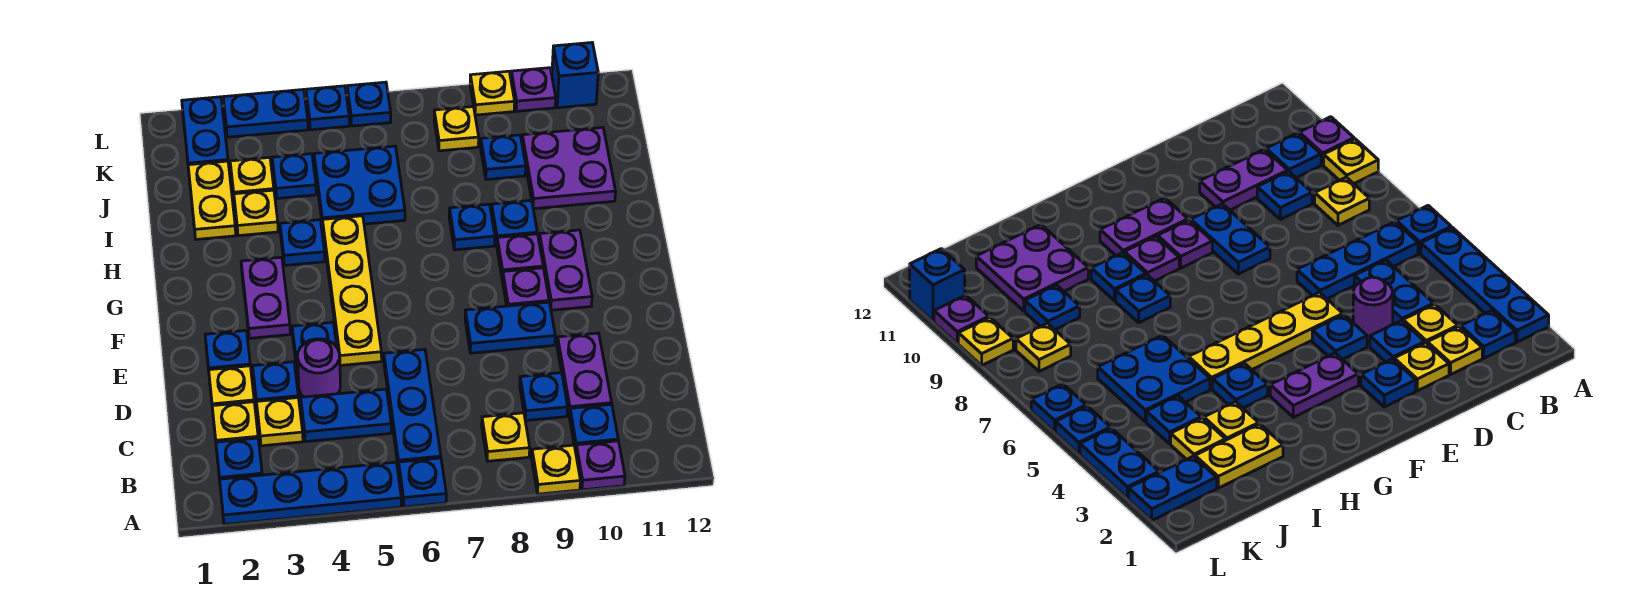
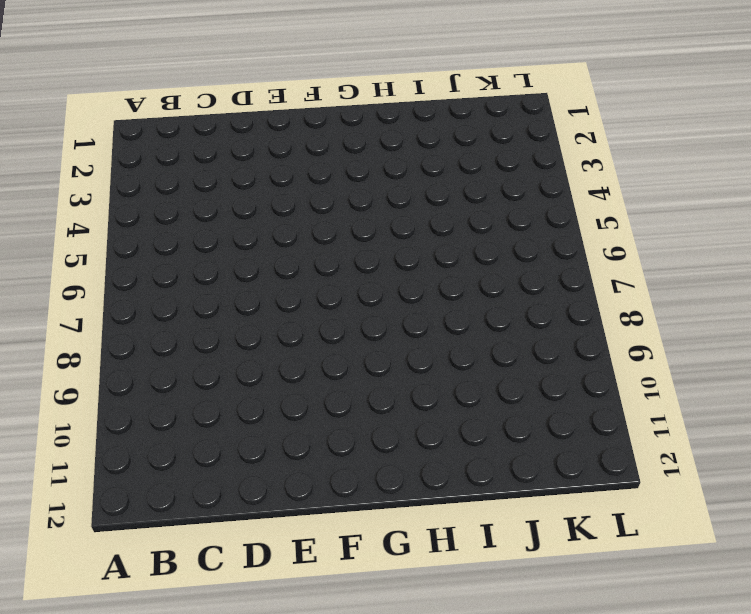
none -> blue 1x4 plate [220,462,401,525]
none -> blue 1x1 plate [399,458,446,507]
none -> yellow 1x1 plate [532,445,580,494]
none -> purple 1x1 plate [576,441,625,490]

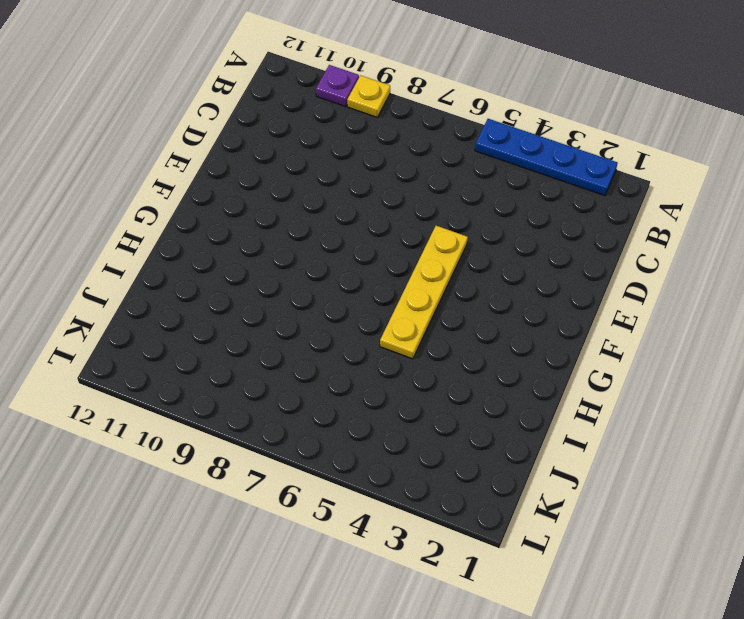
none -> blue 1x1 plate [399,458,446,507]
none -> blue 1x1 plate [216,438,262,480]
none -> blue 1x3 plate [384,349,441,470]
none -> yellow 1x1 plate [482,413,530,461]

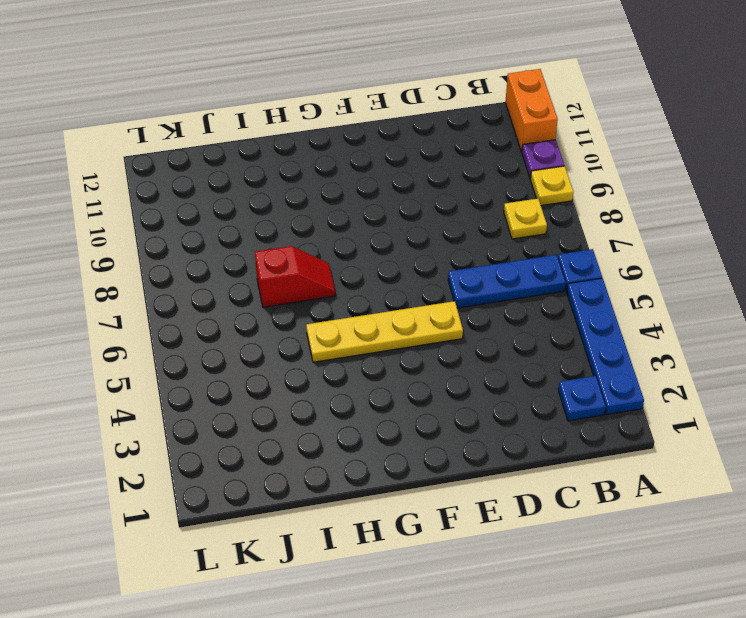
orange 1x2 brick [505,69,558,152] -> none
red 1x2 slope [255,246,335,307] -> none
none -> blue 1x1 plate [570,404,618,451]
none -> yellow 1x1 plate [212,402,258,442]
none -> yellow 1x1 plate [256,398,303,446]
none -> blue 1x2 plate [301,389,391,442]

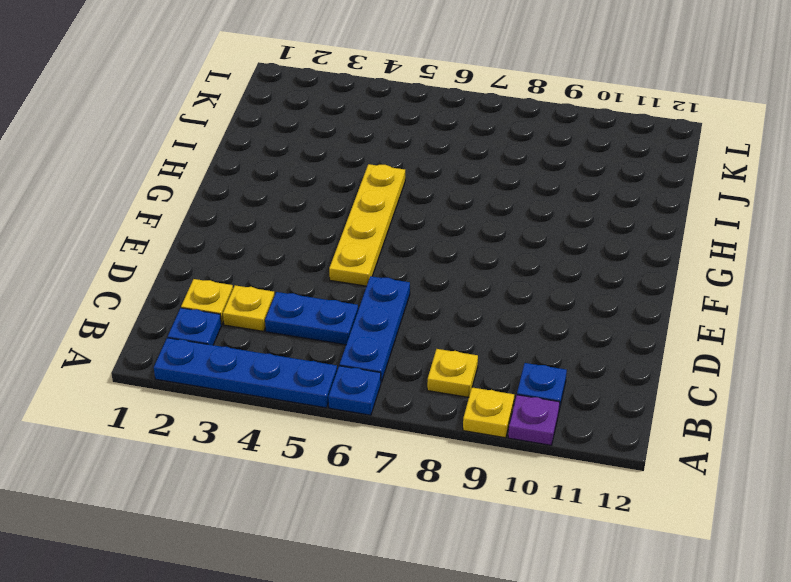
none -> blue 1x1 plate [520,373,568,421]
none -> purple 1x2 plate [557,333,612,416]
none -> yellow 1x1 plate [209,366,254,410]
none -> blue 1x1 plate [253,362,298,406]

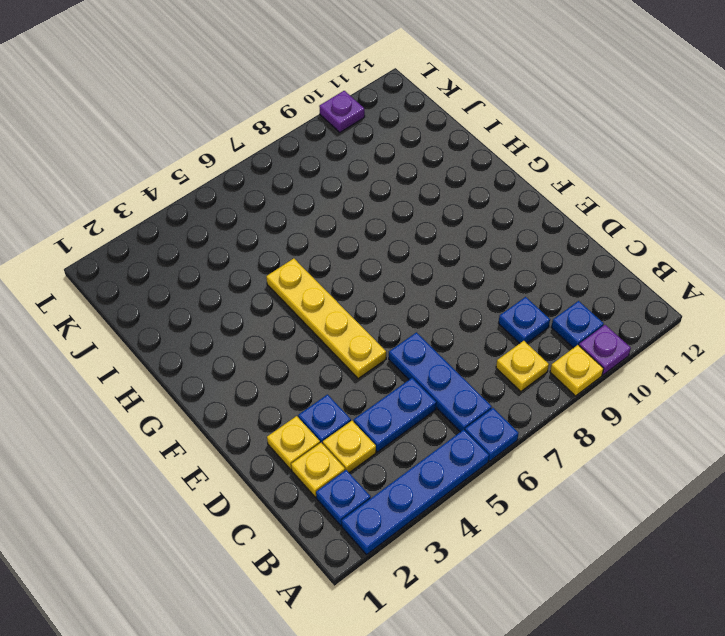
none -> purple 1x2 plate [557,333,612,416]
none -> purple 1x1 round brick [298,339,340,397]
none -> blue 1x1 plate [205,330,250,370]
none -> blue 1x1 plate [292,322,337,370]

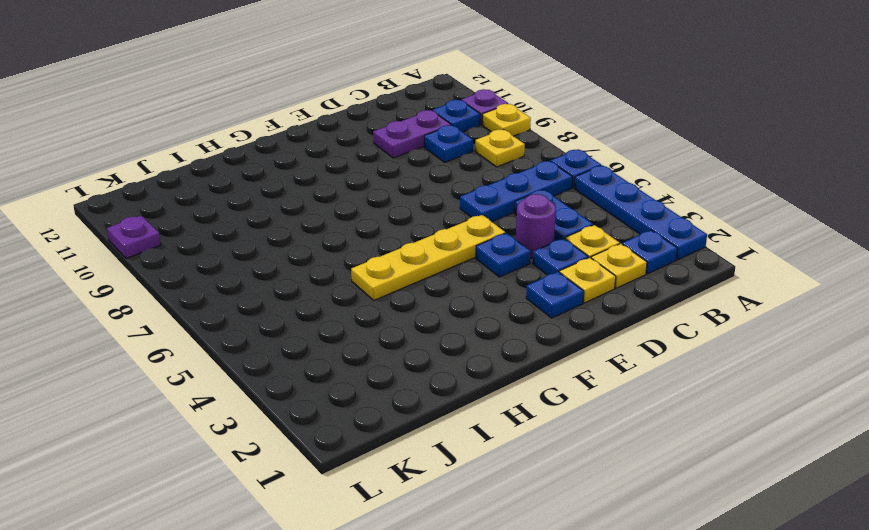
none -> blue 1x2 plate [465,302,555,353]
none -> purple 1x2 plate [241,257,290,338]
none -> purple 1x1 plate [502,268,549,306]
none -> purple 1x2 plate [539,230,592,310]

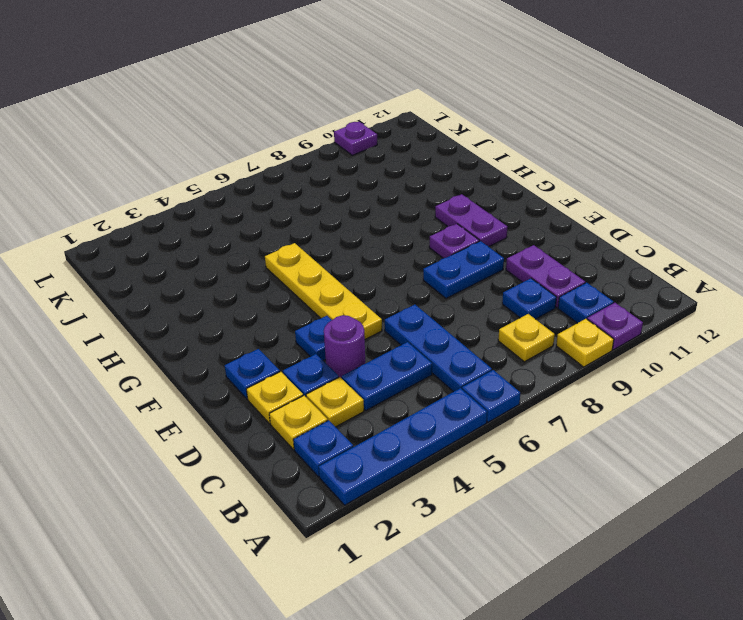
none -> purple 1x2 plate [241,257,290,338]
none -> purple 1x1 plate [497,234,543,280]
none -> blue 1x1 plate [280,220,325,265]
none -> blue 1x1 plate [449,204,495,250]

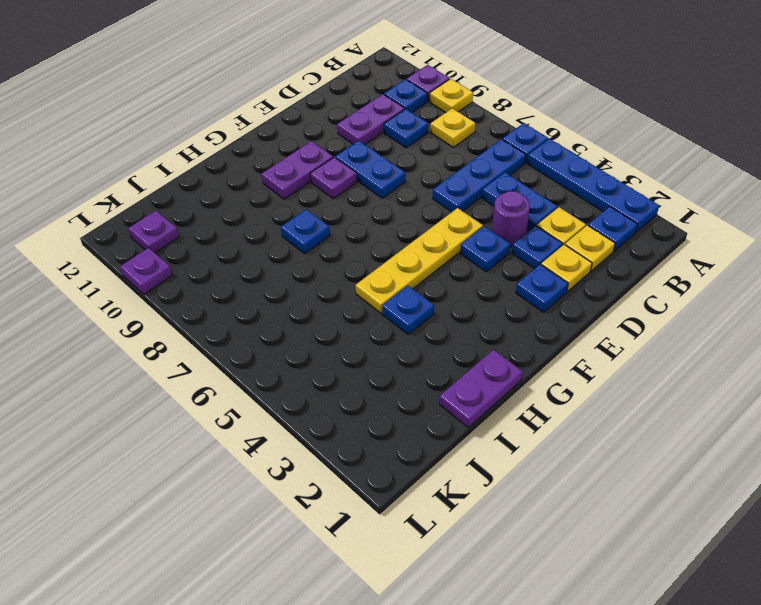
purple 1x2 plate [439,350,522,427] -> purple 1x2 plate moved to [241,257,290,338]
purple 1x1 plate [129,211,179,253] -> purple 1x1 plate moved to [497,234,543,280]
none -> blue 1x1 plate [491,200,537,245]
none -> yellow 1x2 plate [188,161,236,239]
none -> yellow 1x1 plate [234,190,278,236]
none -> blue 2x2 plate [314,146,405,227]

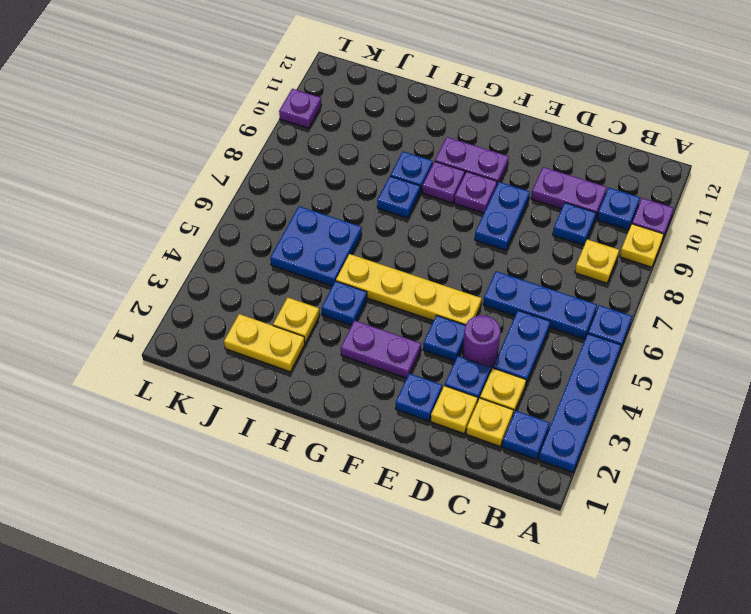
none -> purple 2x2 plate [522,128,616,209]
none -> yellow 1x1 plate [230,157,274,195]
none -> blue 1x1 plate [272,154,316,198]
none -> blue 1x1 plate [481,135,526,180]

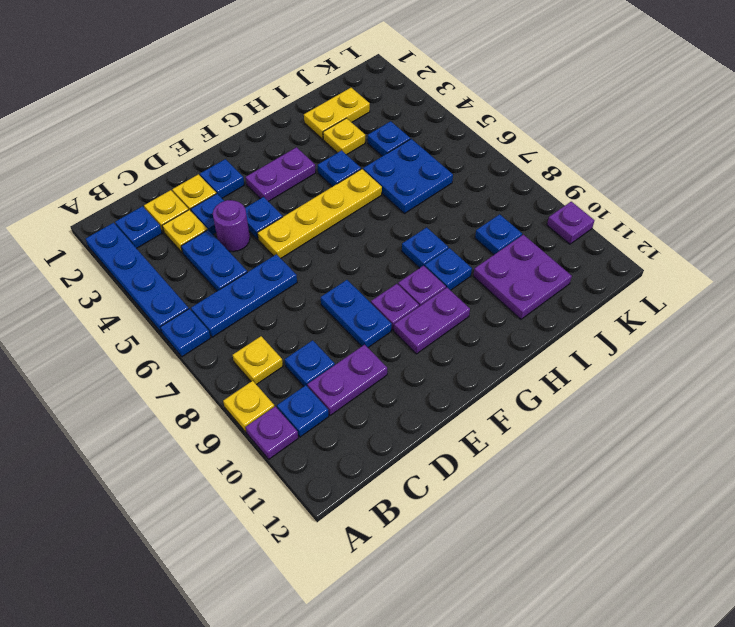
none -> yellow 1x1 plate [230,157,274,195]
none -> blue 1x2 plate [182,97,228,170]
none -> yellow 1x1 plate [434,107,479,151]
none -> blue 1x2 plate [223,89,308,137]

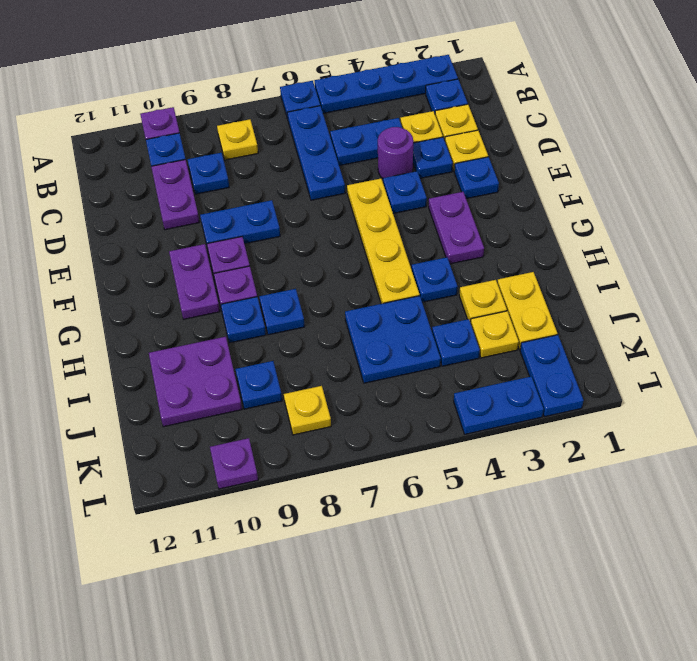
none -> yellow 1x1 plate [532,445,580,494]
none -> blue 1x1 plate [306,86,349,130]
none -> blue 1x1 plate [347,82,391,126]
none -> yellow 1x1 plate [470,71,515,115]

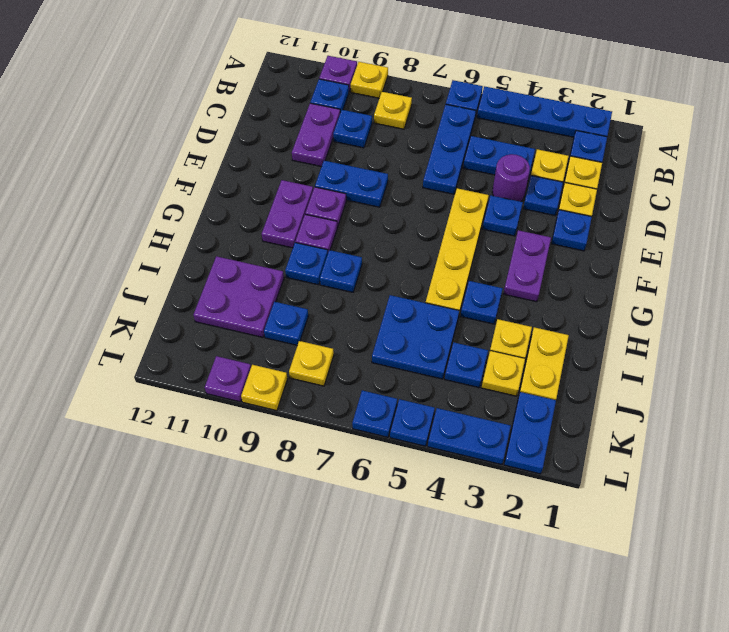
none -> blue 1x1 brick [552,43,598,108]

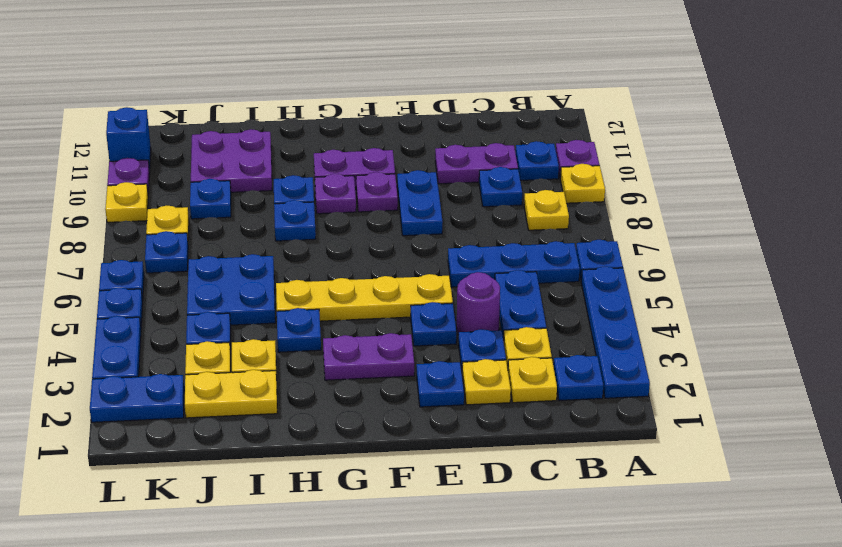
blue 1x1 plate [145,231,188,273] -> none

